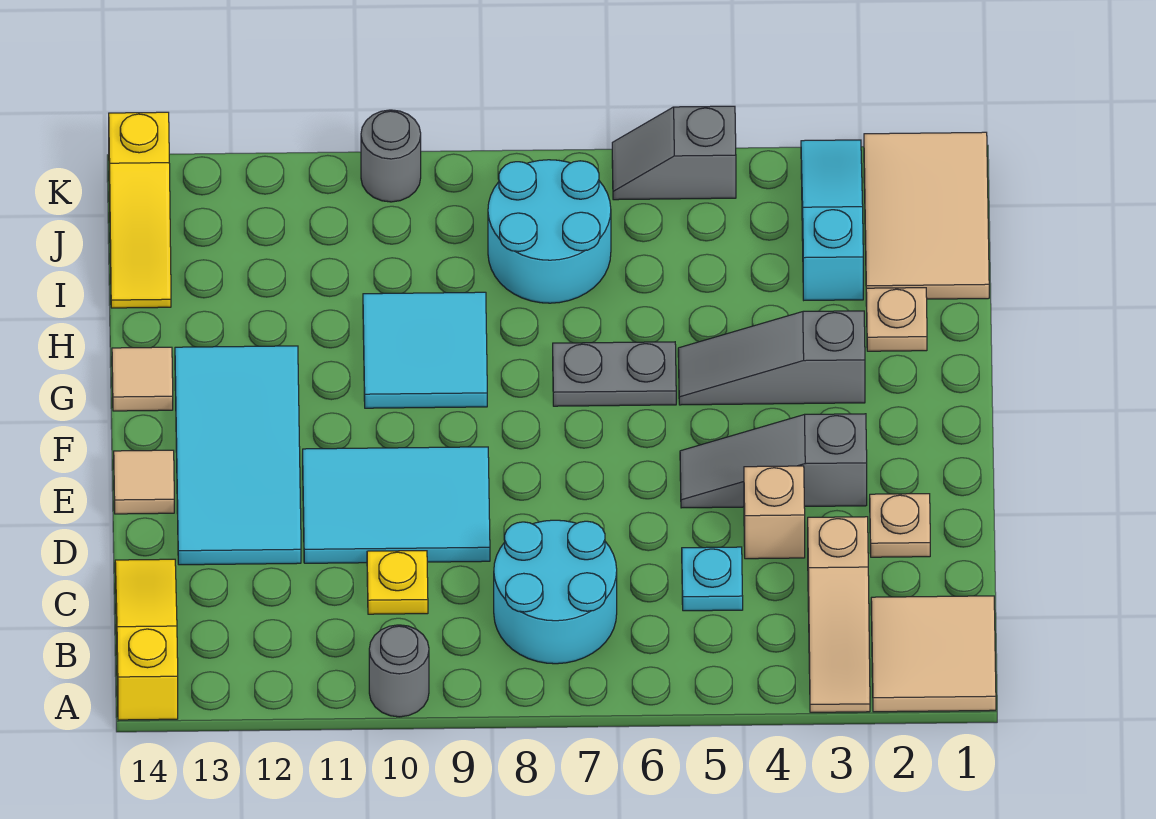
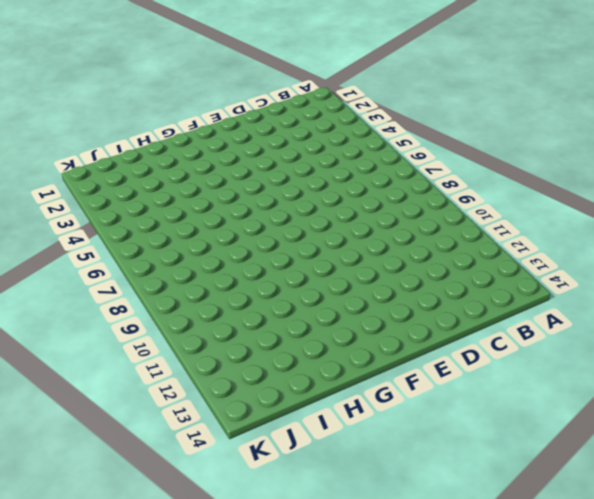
none -> tan 2x2 tile [871,596,996,712]
none -> tan 1x3 slope [808,517,870,712]
none -> grey 1x1 round brick [369,625,429,717]

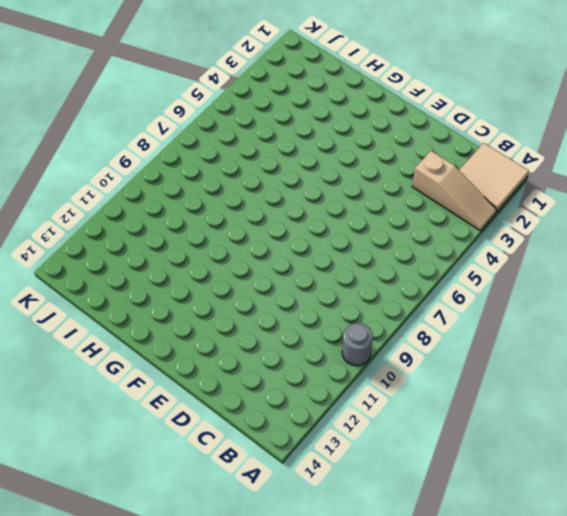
none -> yellow 1x3 slope [115,559,178,720]
none -> cyan 2x2 round brick [494,520,617,664]
none -> cyan 1x1 plate [682,547,743,611]

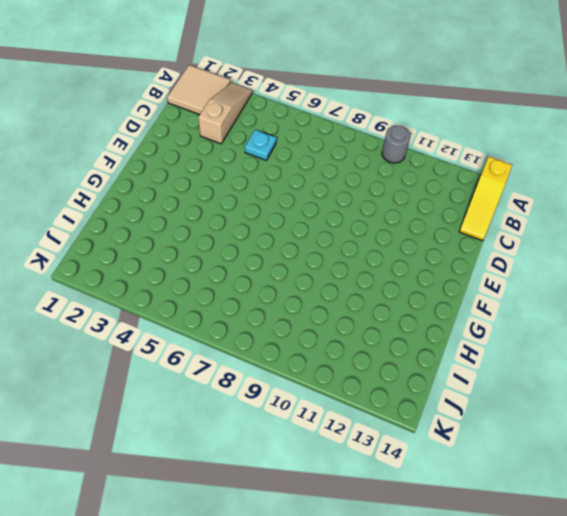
none -> cyan 2x2 round brick [494,520,617,664]
none -> yellow 1x1 plate [367,551,428,614]
none -> tan 1x1 plate [870,494,930,557]

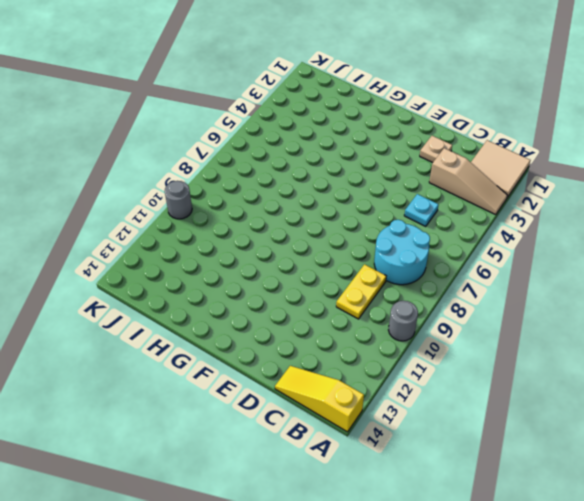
yellow 1x2 plate [336,264,386,319] -> yellow 1x1 plate [367,551,428,614]
none -> tan 1x1 brick [744,466,805,559]
none -> cyan 2x3 tile [303,447,490,563]
none -> cyan 2x4 tile [175,346,301,565]

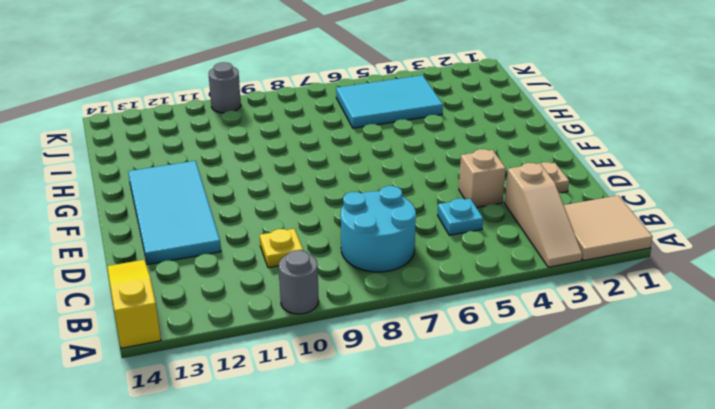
cyan 2x3 tile [336,75,443,128] -> cyan 2x3 tile moved to [303,447,490,563]
none -> grey 1x3 slope [680,414,867,508]
none -> tan 1x1 tile [114,450,174,514]
none -> grey 1x3 slope [678,311,865,405]

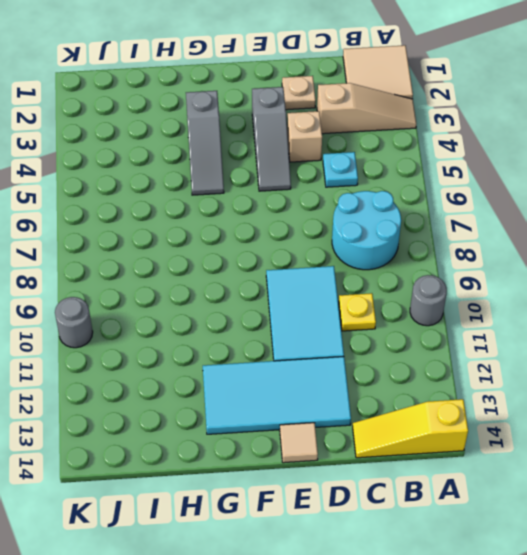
none -> grey 1x2 plate [553,342,676,406]
none -> cyan 2x2 tile [363,292,487,408]
none -> tan 1x1 tile [112,347,173,411]

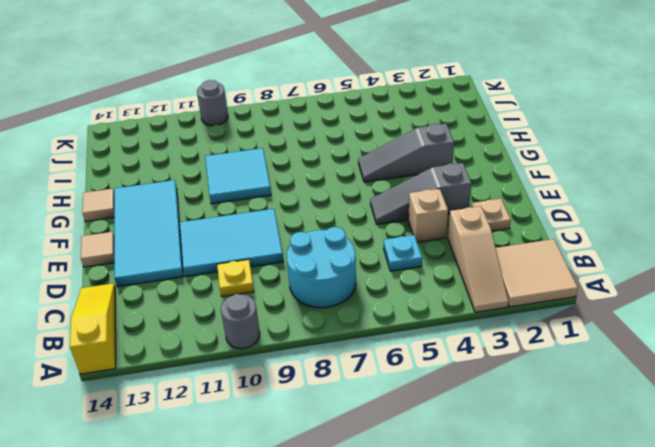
none -> grey 1x2 plate [553,342,676,406]
none -> tan 1x1 plate [866,288,927,351]
none -> tan 2x3 tile [864,132,989,299]

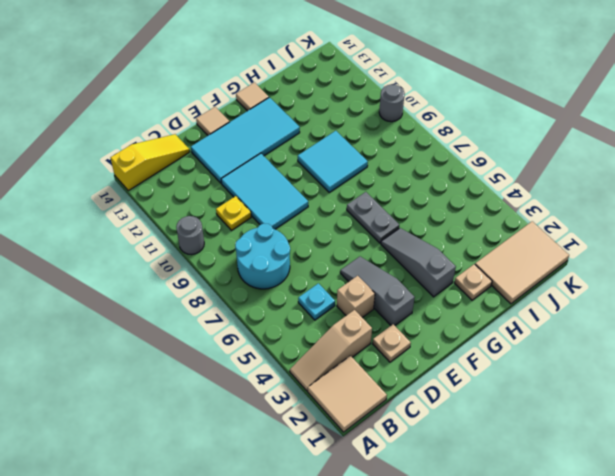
none -> cyan 1x3 slope [801,140,863,300]
none -> cyan 2x2 round brick [488,160,611,303]
none -> yellow 1x3 slope [109,112,171,308]

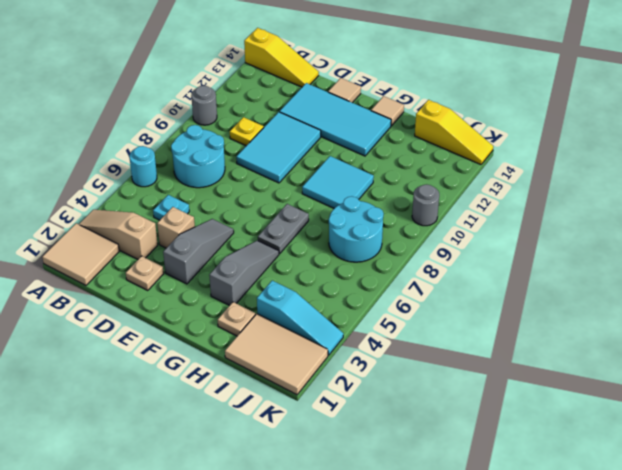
cyan 1x1 round brick [129,146,157,187] -> none
yellow 1x3 slope [415,100,493,165] -> yellow 1x3 slope turned to [109,112,171,308]
none -> grey 1x2 slope [612,106,736,200]

